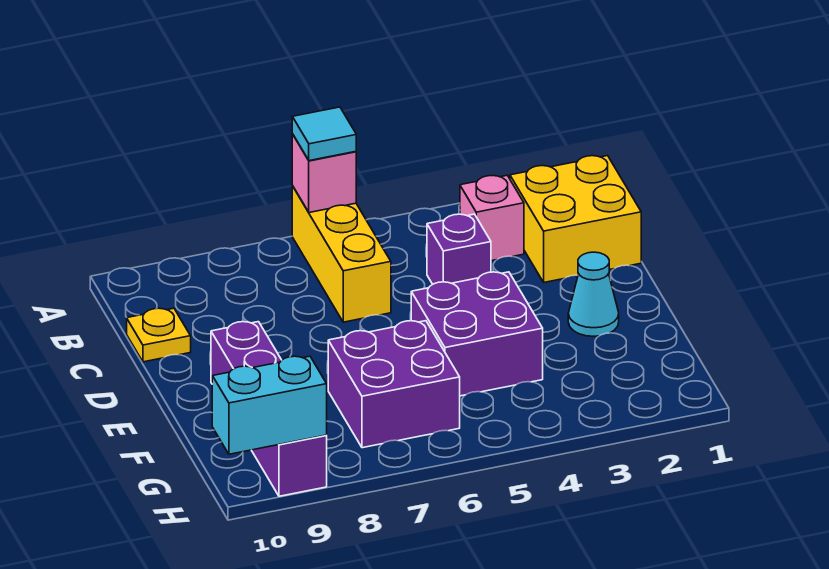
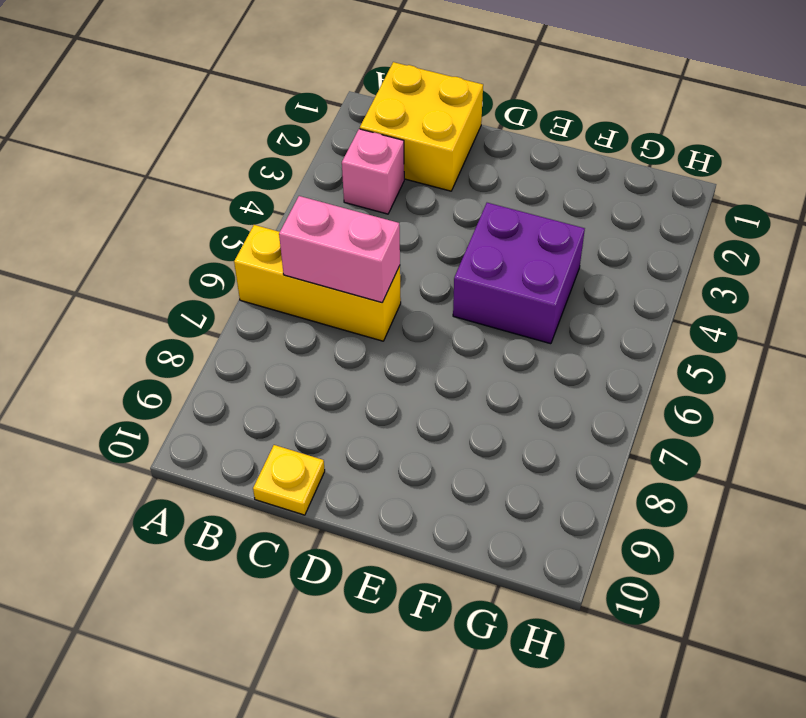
pink 1x2 brick [279,196,400,302] -> none
none -> purple 1x1 brick [427,214,491,284]
none -> cyan 1x1 cone [568,252,619,336]
none -> purple 1x4 brick [211,322,327,496]

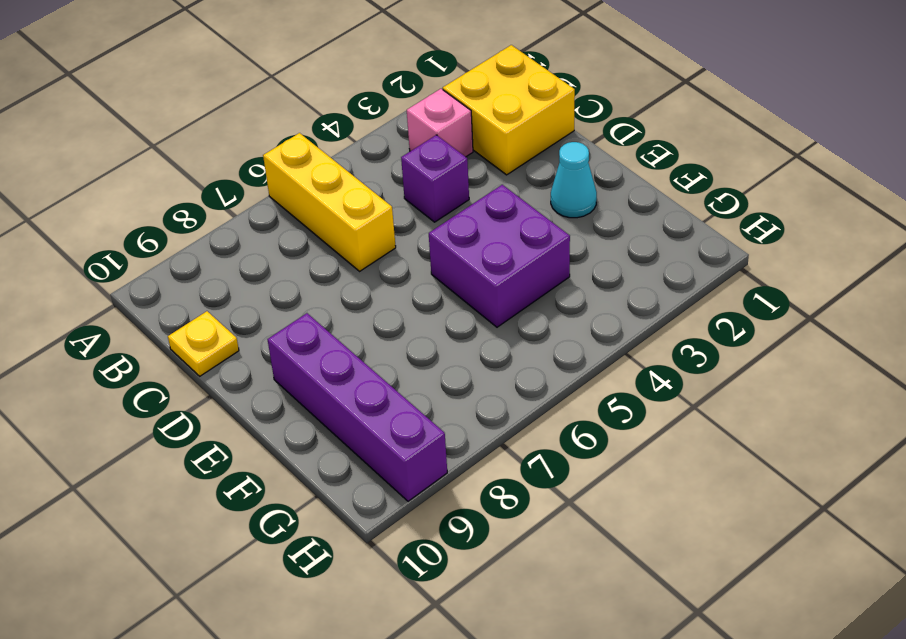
none -> purple 2x2 brick [328,321,460,448]
none -> pink 1x1 brick [292,134,356,213]
none -> cyan 1x2 brick [212,356,327,454]

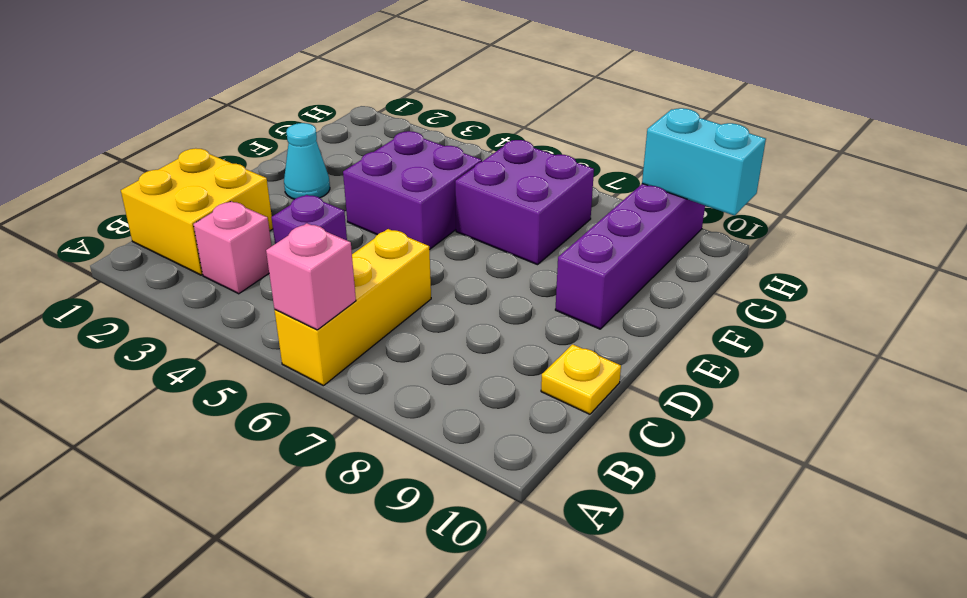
none -> cyan 1x1 tile [292,107,356,161]

